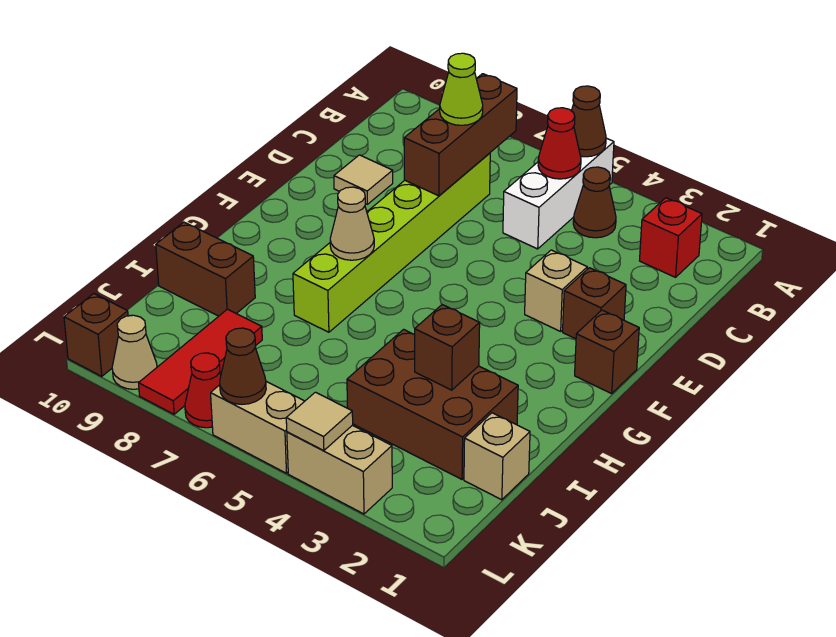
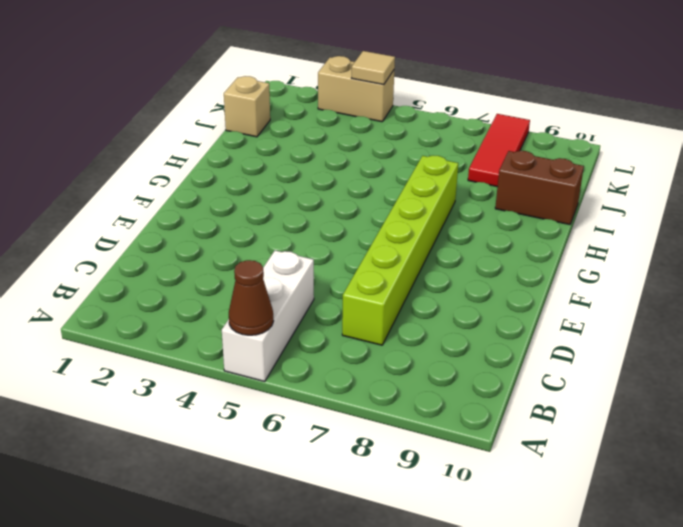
none -> red 1x1 brick [640,198,702,277]
none -> brown 1x1 cone [573,167,616,238]
none -> tan 1x1 tile [334,155,393,204]

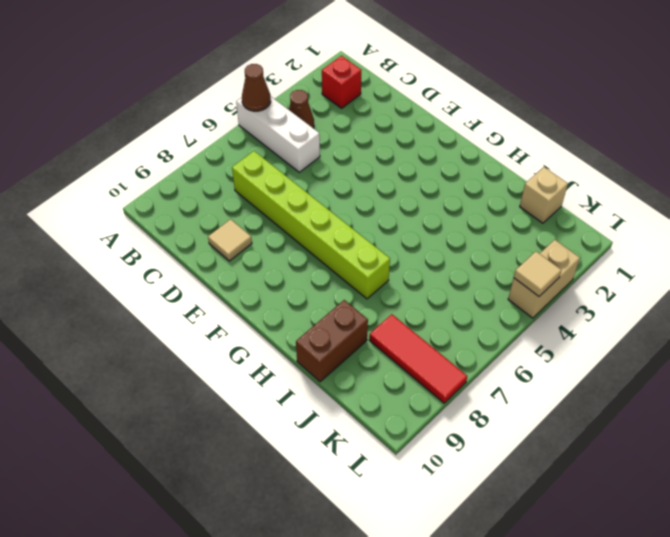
none -> brown 1x1 brick [563,268,626,339]
none -> tan 1x1 brick [525,250,587,331]
none -> brown 1x1 brick [575,310,639,394]

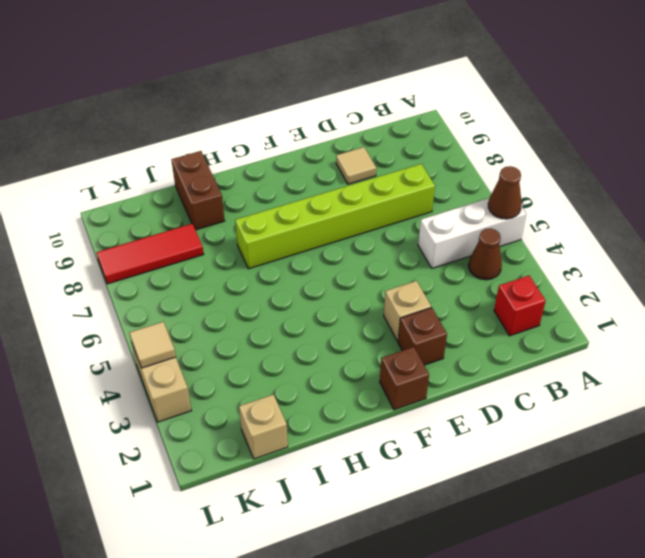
none -> brown 2x3 brick [347,329,518,479]
none -> tan 1x2 brick [211,381,305,473]
none -> red 1x1 cone [185,353,221,428]

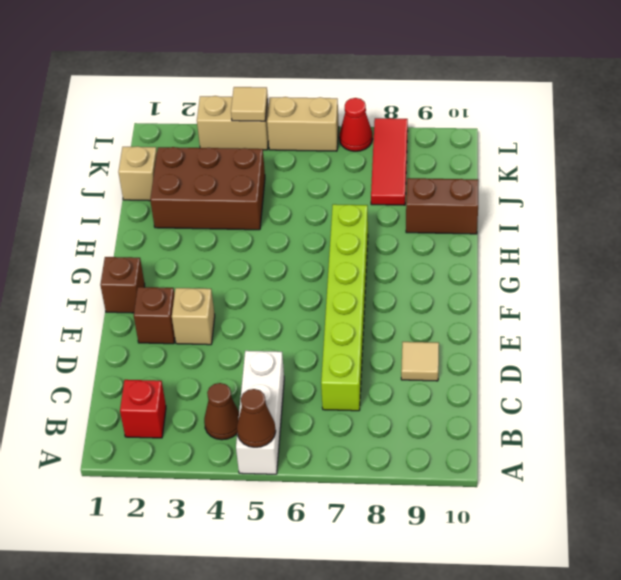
none -> tan 1x1 cone [112,315,157,389]
none -> brown 1x1 brick [64,294,128,376]
none -> red 1x1 cone [538,108,581,179]

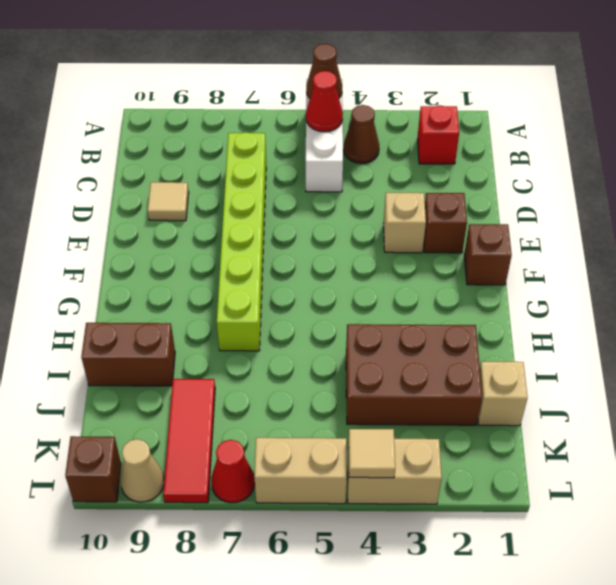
none -> brown 1x3 brick [404,74,517,196]
none -> tan 1x1 cone [330,187,374,260]
none -> brown 1x1 brick [415,305,480,390]

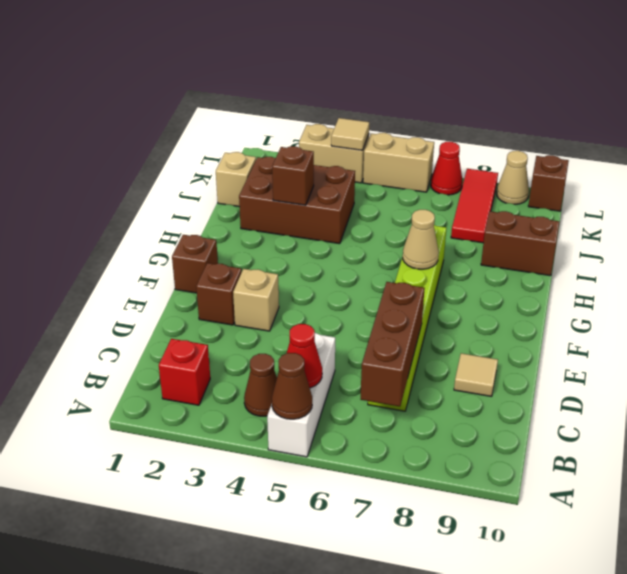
none -> brown 1x1 cone [220,328,266,404]
none -> lime 1x1 cone [440,53,483,125]

